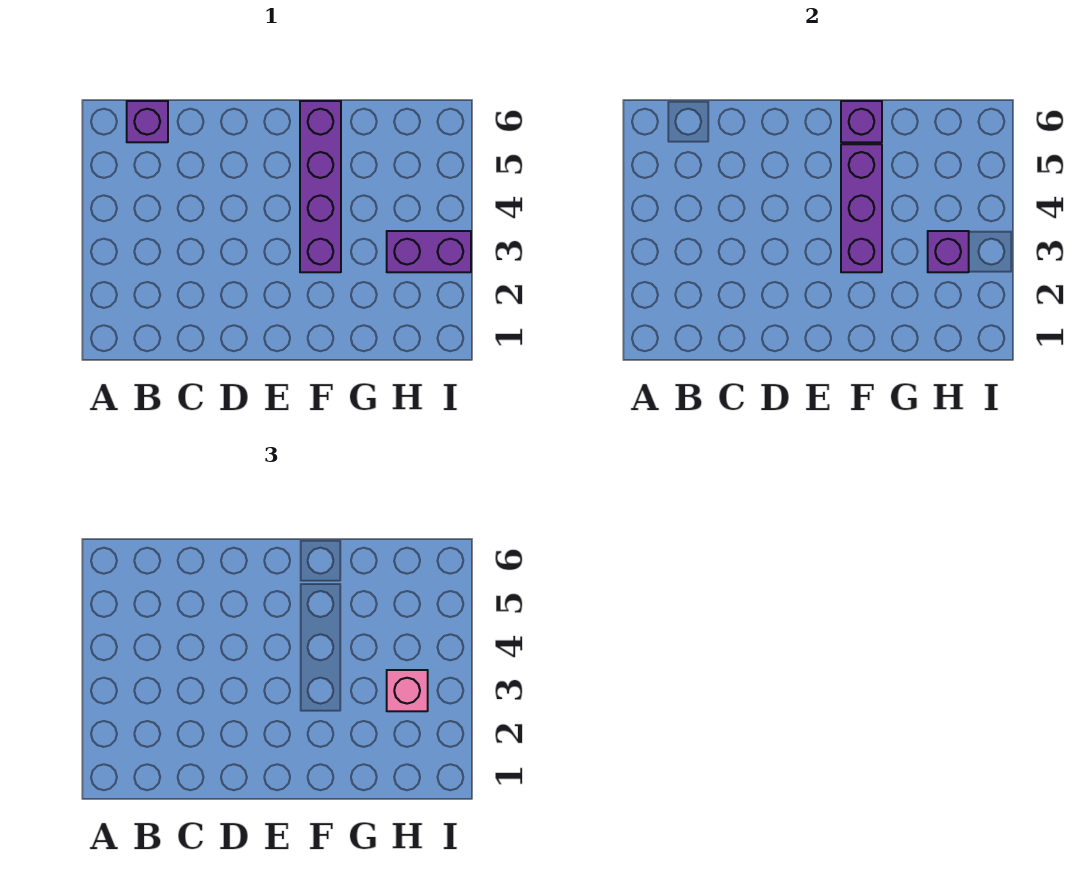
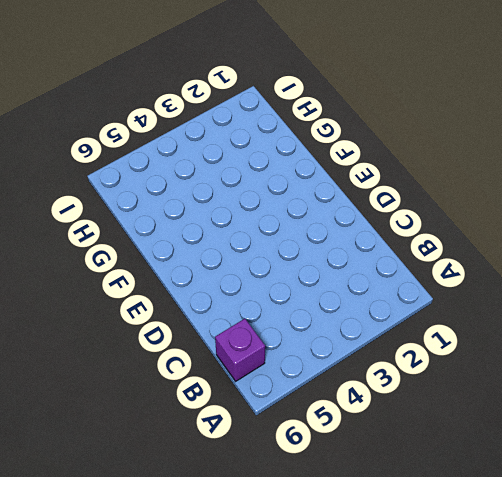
none -> purple 1x4 brick [300,101,341,272]
none -> purple 1x2 brick [387,231,471,272]

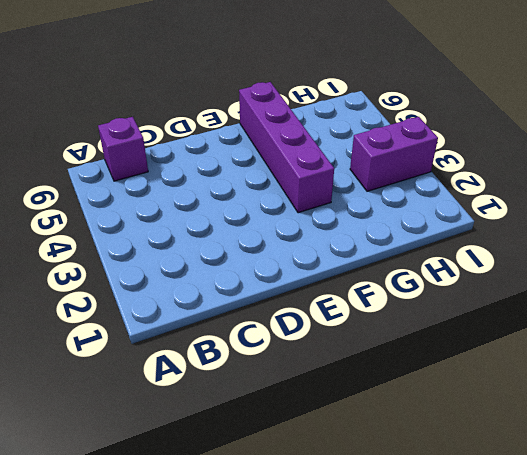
none -> purple 1x3 brick [841,144,882,272]
none -> purple 1x1 brick [841,101,882,142]

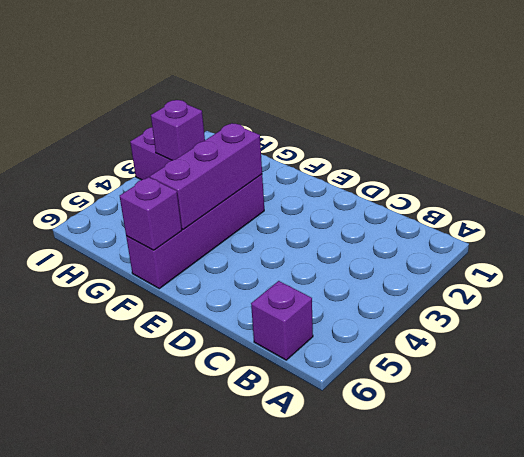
none -> pink 1x1 brick [387,670,428,711]

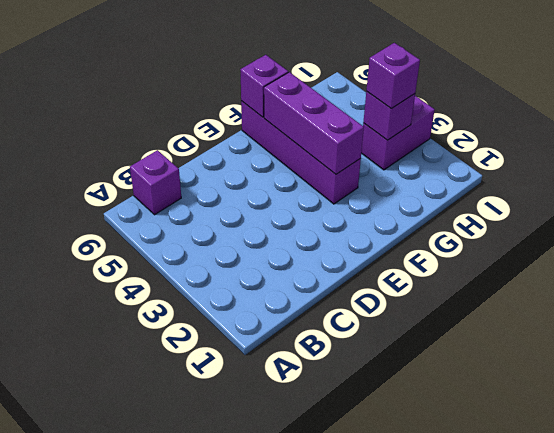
purple 1x1 brick [366,43,420,109] -> pink 1x1 brick [387,670,428,711]

